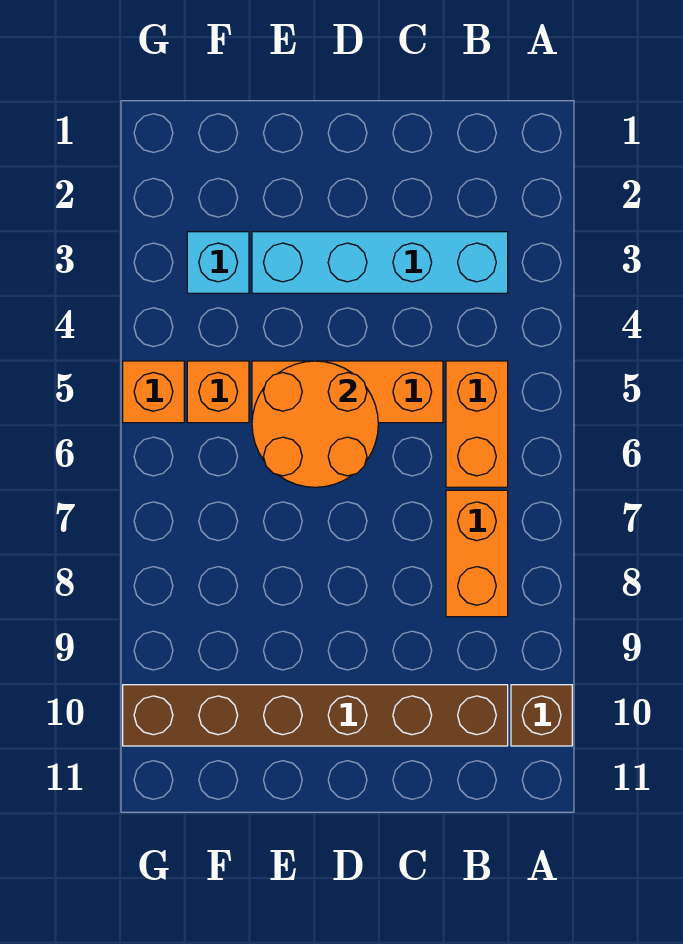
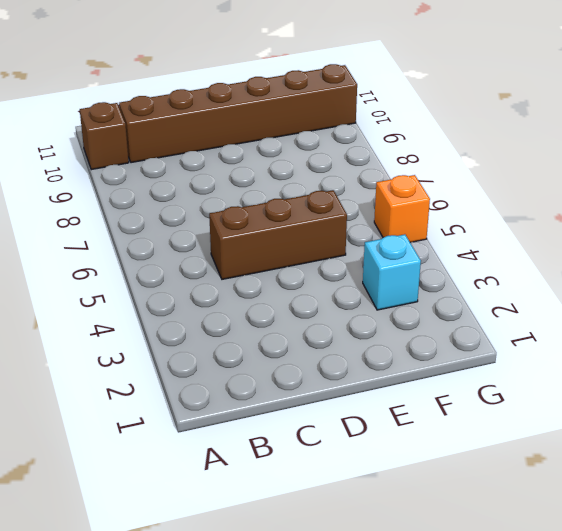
brown 1x3 brick [209,190,347,279] -> orange 1x3 brick [252,361,443,423]
none -> cyan 1x4 brick [252,232,508,293]
none -> orange 1x2 brick [446,361,508,487]

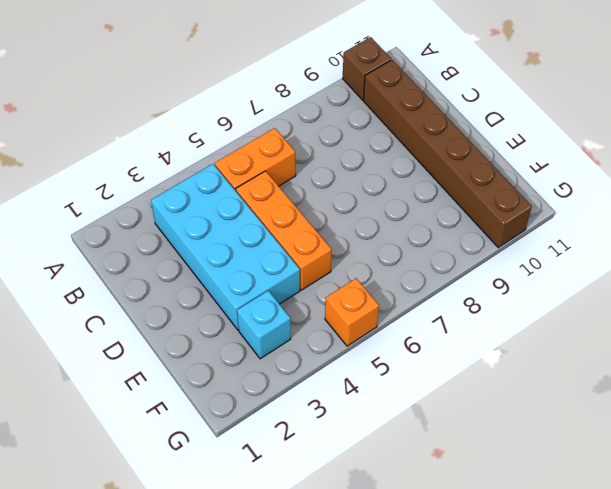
cyan 2x4 brick [151,164,300,330] -> cyan 1x4 brick [252,232,508,293]
none -> orange 1x2 brick [446,490,508,617]
none -> orange 1x1 brick [187,361,249,423]

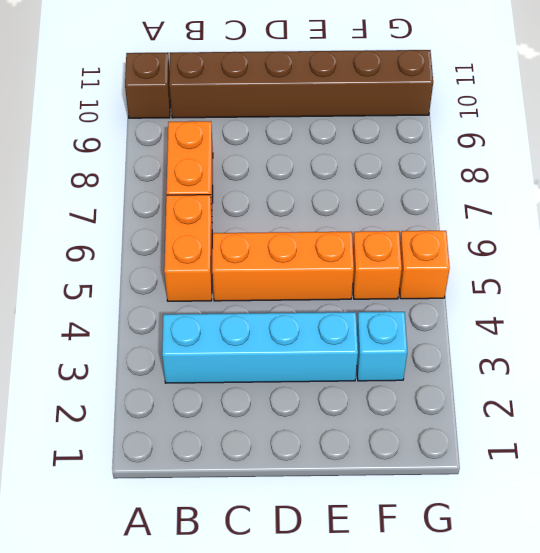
none -> orange 2x2 round brick [252,361,378,487]

